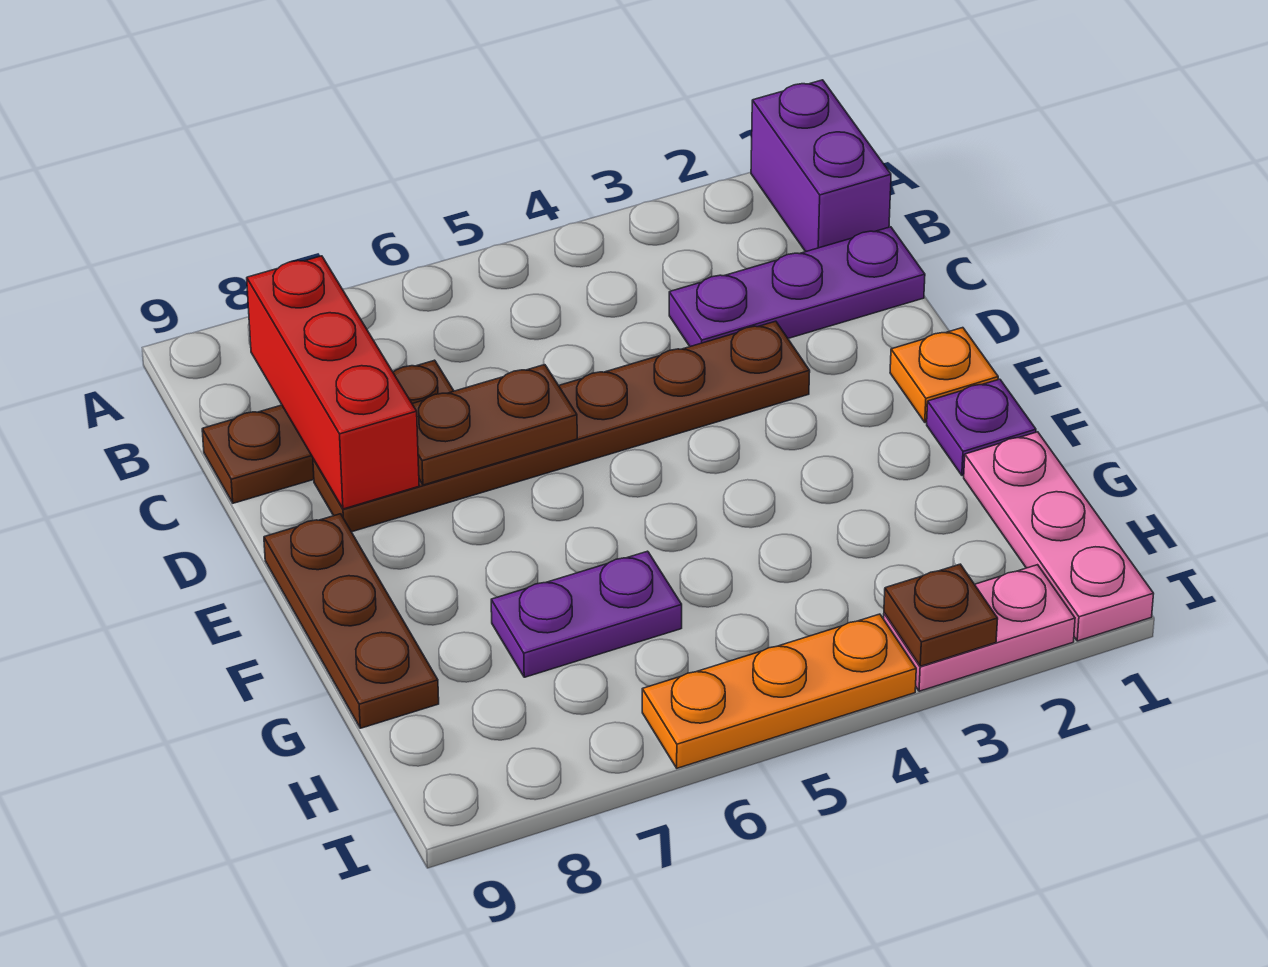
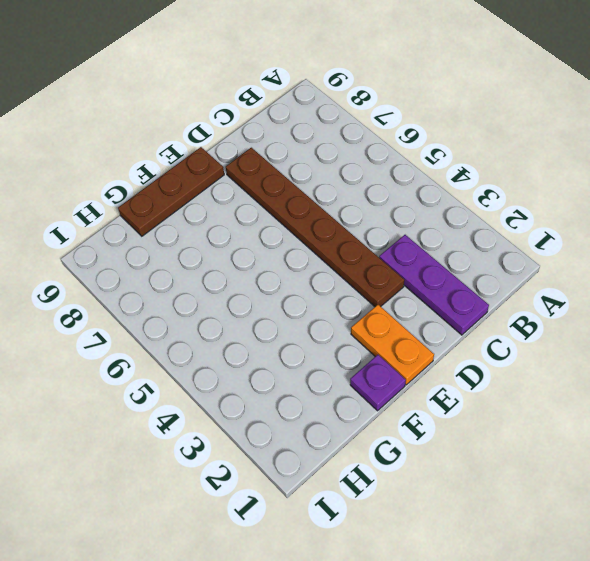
orange 1x2 plate [351,305,434,385] -> orange 1x1 plate [890,328,998,422]
none -> purple 1x2 brick [751,80,891,252]
none -> brown 1x3 plate [202,360,454,503]
none -> pink 1x3 plate [964,432,1154,641]

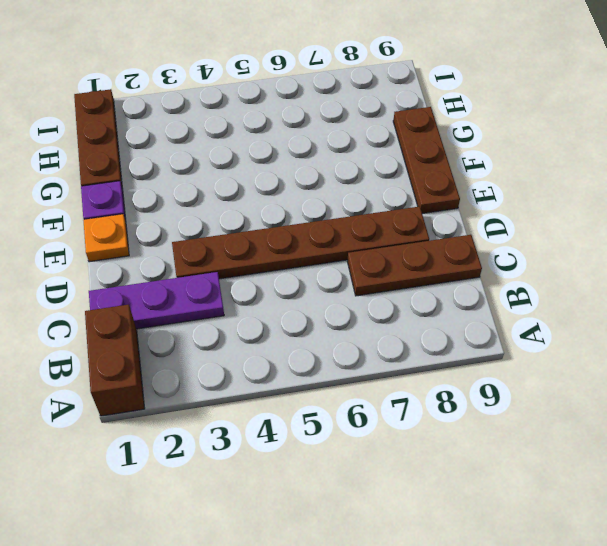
brown 1x2 brick [85,304,145,416] -> purple 1x2 brick [751,80,891,252]
brown 1x3 plate [74,89,122,186] -> pink 1x3 plate [964,432,1154,641]
none -> purple 1x2 plate [491,551,682,677]
none -> pink 1x2 plate [884,565,1075,691]
none -> orange 1x3 plate [642,614,916,768]

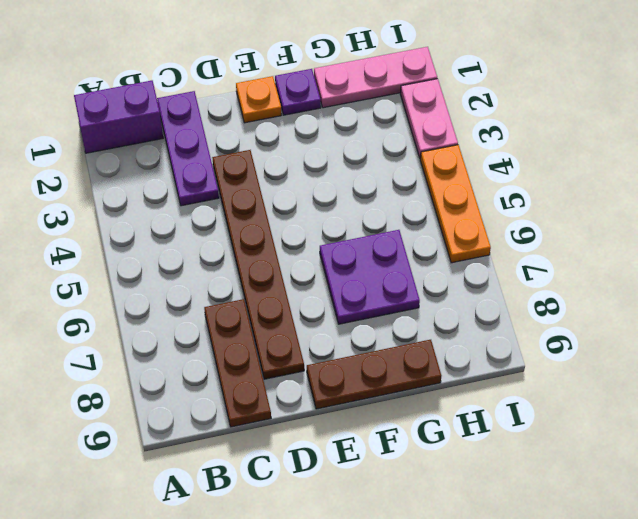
purple 2x2 plate [320,230,420,324] -> purple 1x2 plate [491,551,682,677]
none -> red 1x3 brick [247,256,419,509]
none -> brown 1x2 plate [413,365,577,485]
none -> brown 1x1 plate [884,564,998,666]

